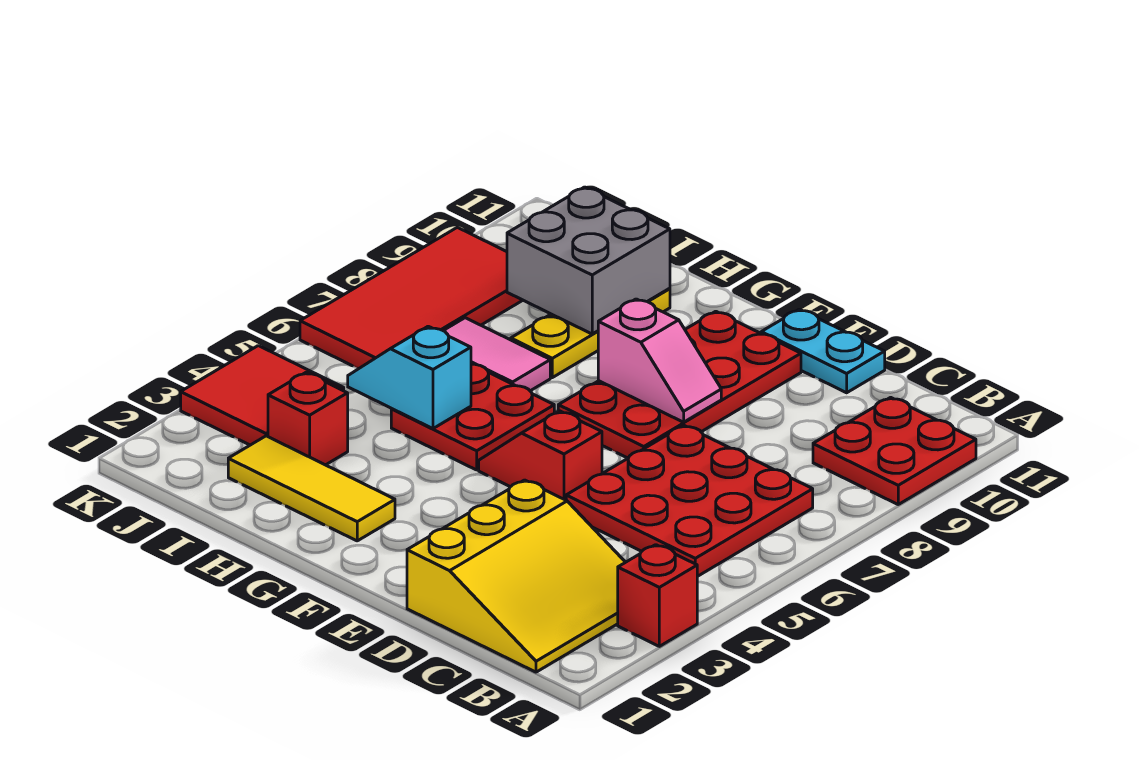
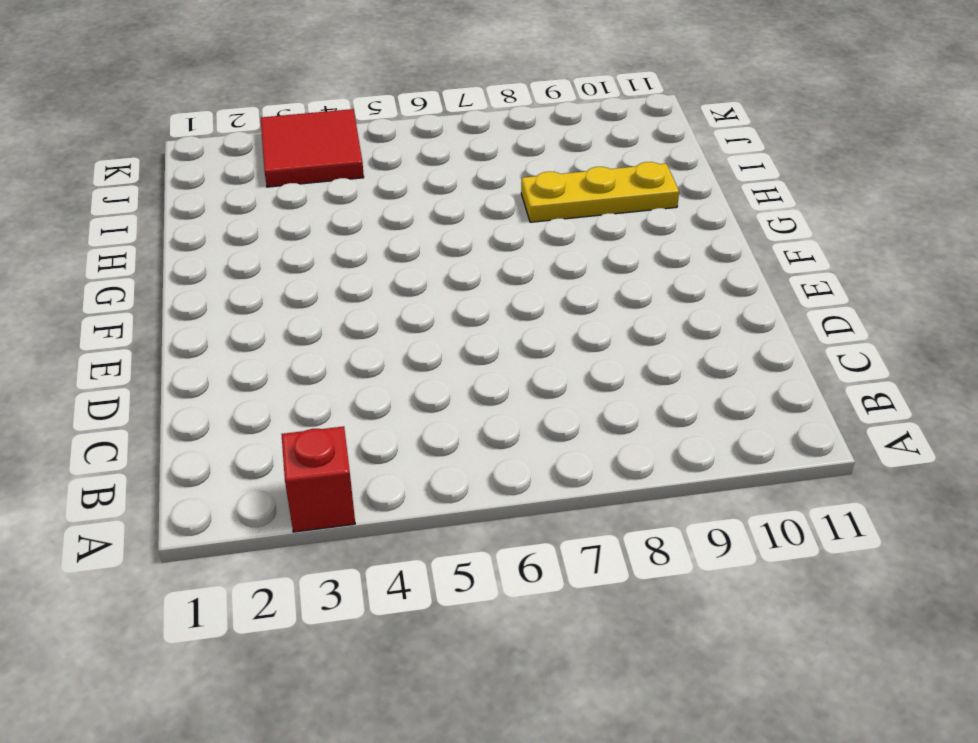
none -> red 2x2 plate [813,397,976,504]
none -> yellow 3x3 slope [407,480,625,672]
none -> red 3x3 plate [566,425,813,577]

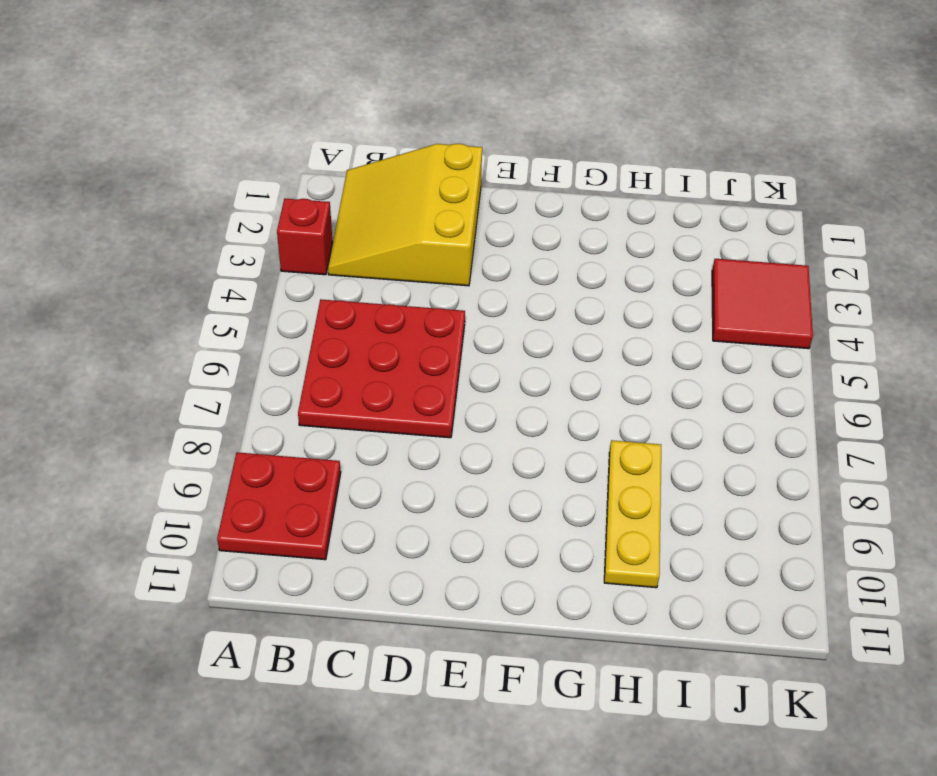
none -> cyan 1x2 plate [761,309,885,393]
none -> red 1x2 slope [479,411,602,500]
none -> red 2x4 plate [558,311,801,458]

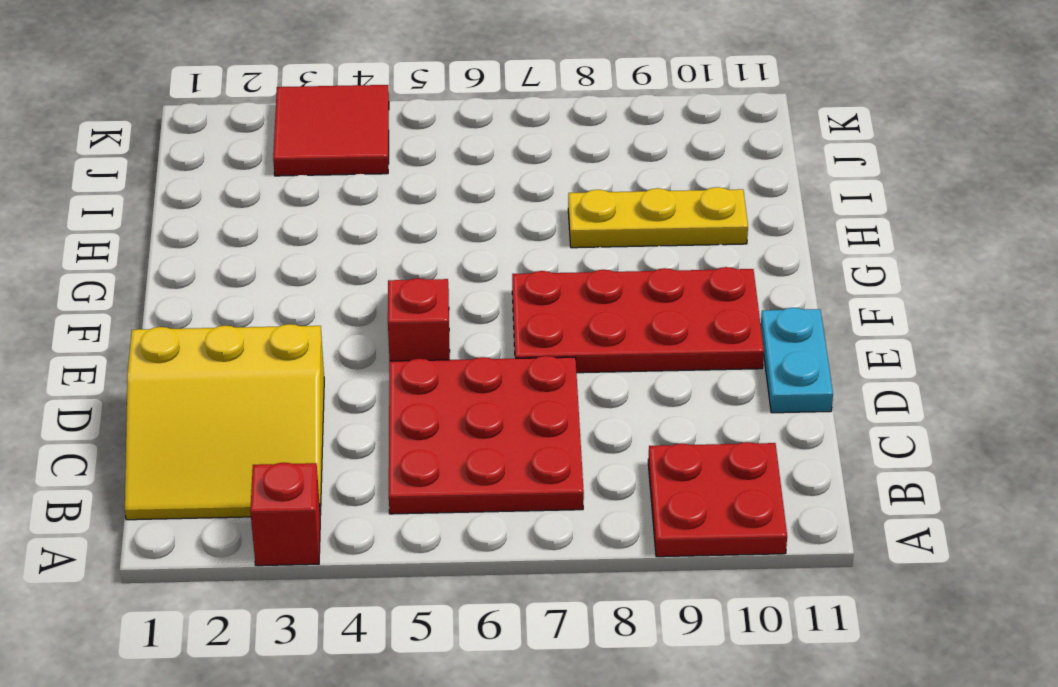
none -> yellow 1x3 tile [228,436,395,541]
none -> red 2x2 plate [391,364,554,470]
none -> pink 1x2 tile [443,318,550,391]

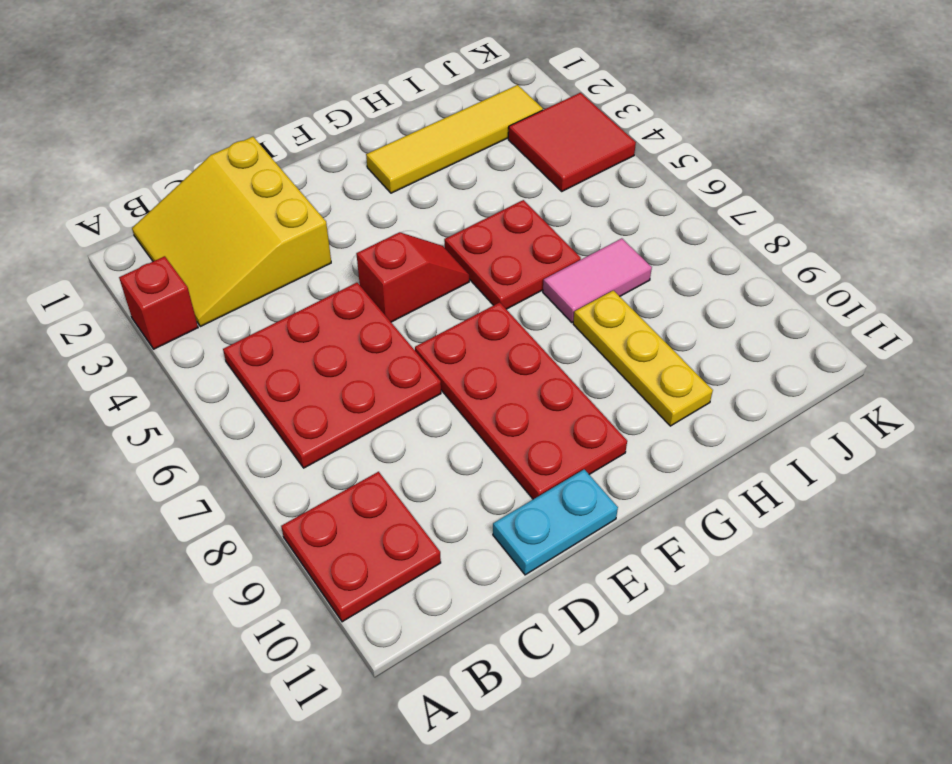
yellow 1x4 tile [366,85,543,193] -> yellow 1x3 tile [228,436,395,541]
none -> red 1x1 brick [268,373,348,465]
none -> red 2x4 tile [300,227,523,369]
none -> pink 1x2 slope [598,299,721,422]

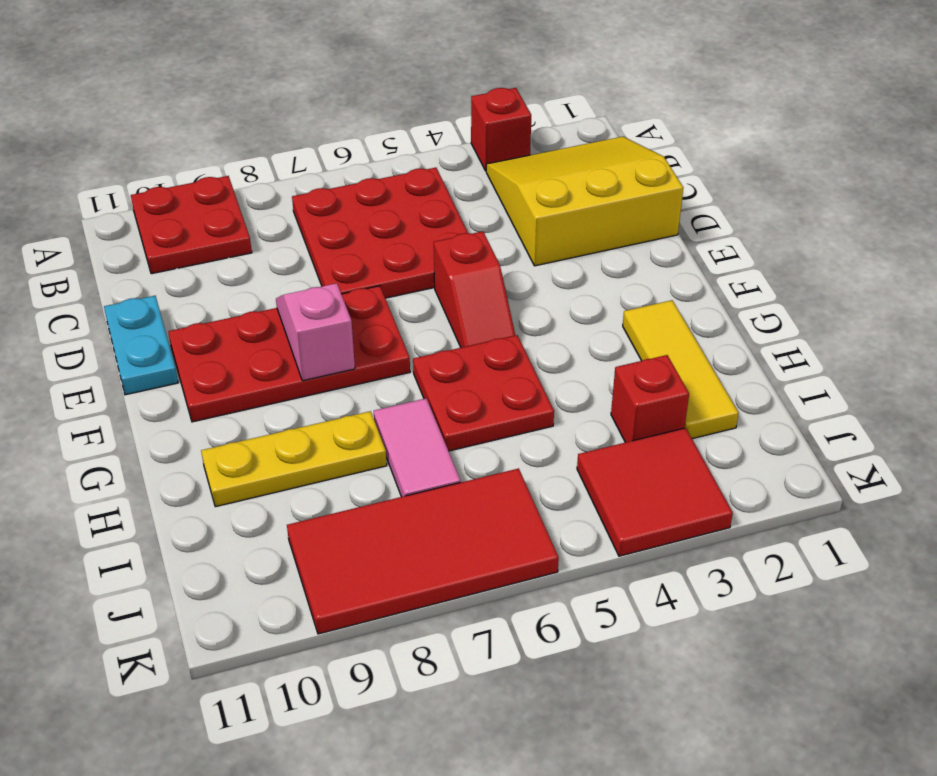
none -> cyan 1x2 slope [348,326,471,429]
none -> grey 2x2 brick [507,187,670,334]

